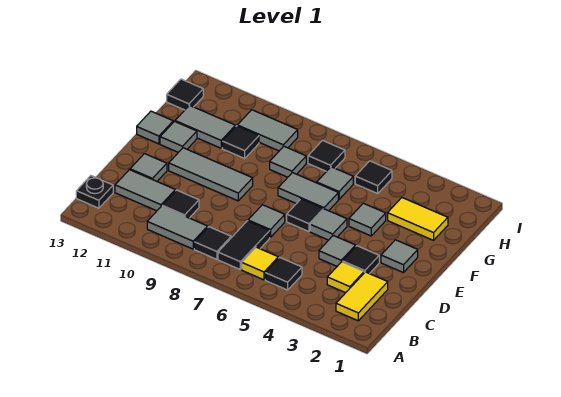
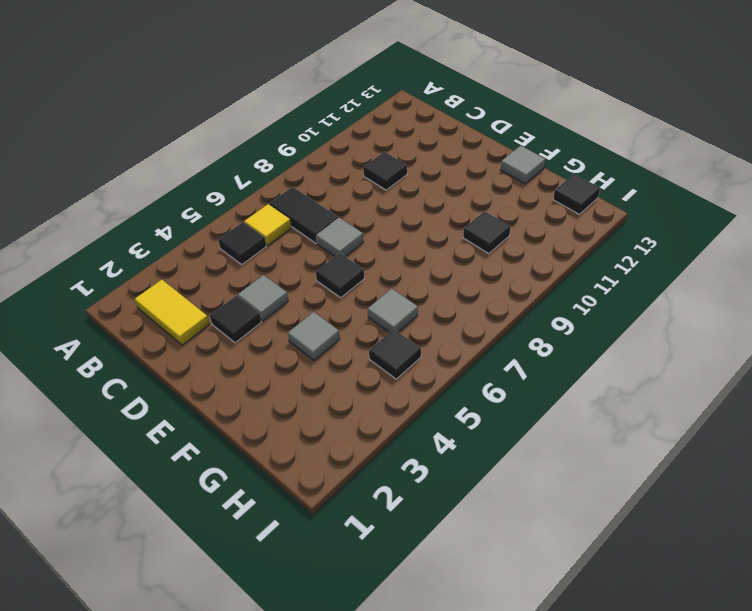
none -> black 1x1 tile [194,227,231,259]
none -> grey 1x2 tile [147,206,208,249]
none -> black 1x1 plate [76,176,113,208]
none -> yellow 1x1 tile [327,262,364,293]

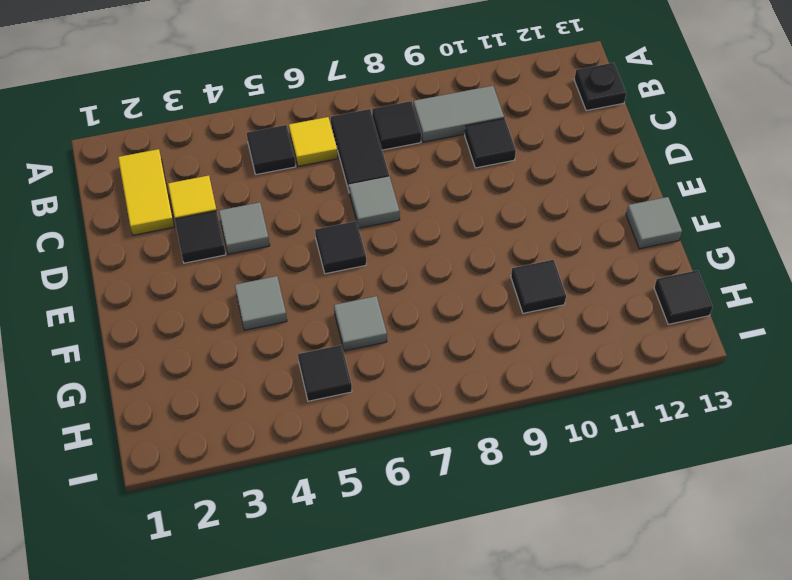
none -> grey 1x2 tile [115,170,175,211]
none -> grey 1x1 tile [130,154,167,181]
none -> grey 1x1 tile [381,240,418,273]
none -> grey 1x1 tile [310,209,347,240]

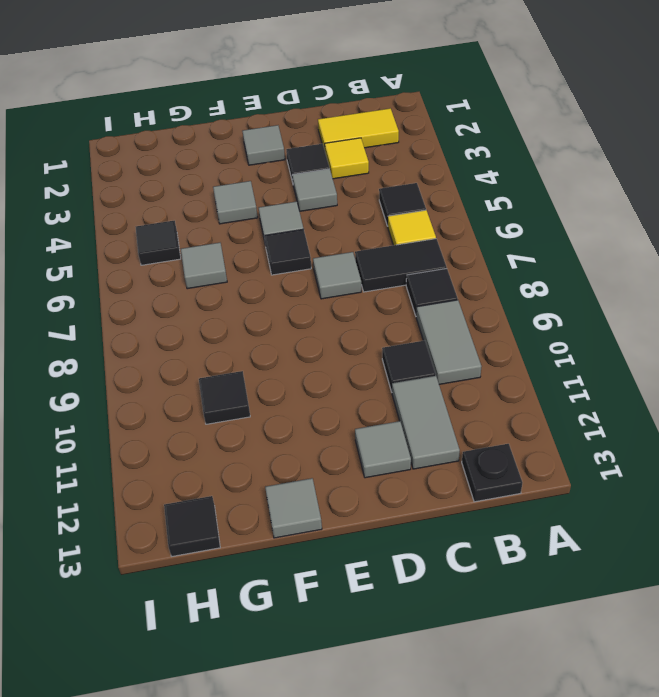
none -> grey 1x3 tile [169,148,253,201]
none -> grey 1x2 tile [278,173,338,211]
none -> grey 1x1 tile [160,122,197,152]
none -> yellow 1x2 tile [388,198,448,240]

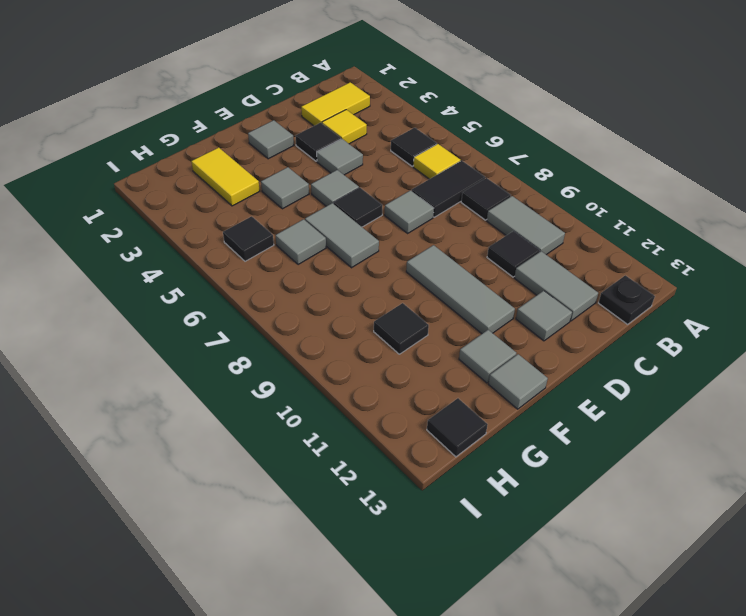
none -> grey 1x1 tile [270,146,306,177]
none -> grey 1x2 tile [175,105,236,148]
none -> black 1x1 tile [308,141,345,171]
none -> grey 1x2 tile [237,110,298,151]

